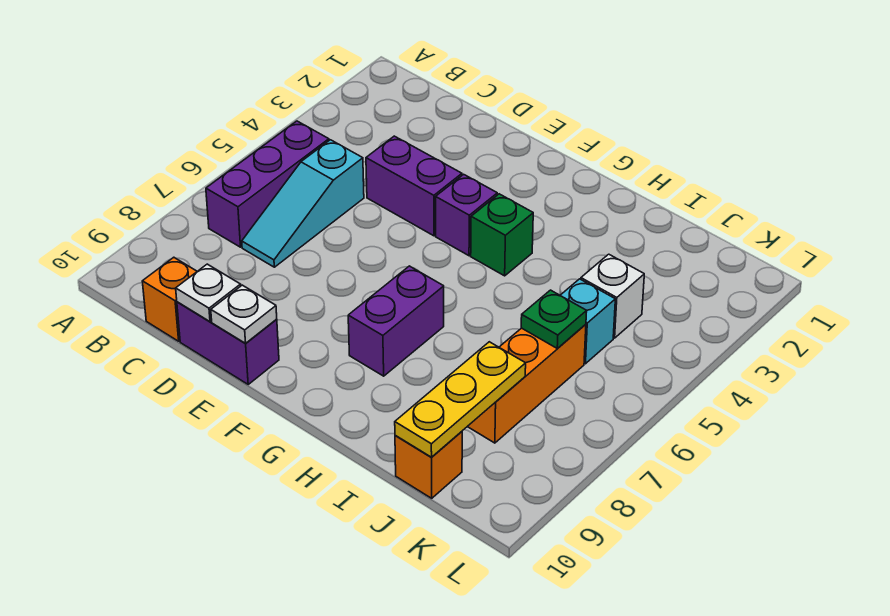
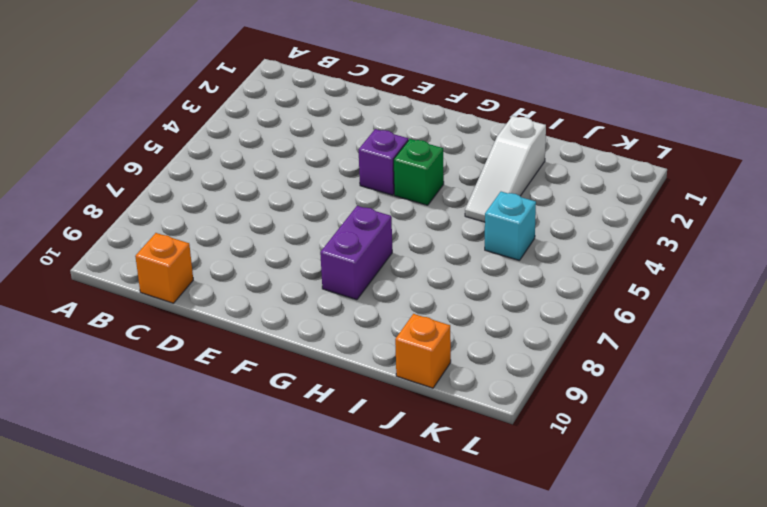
white 1x3 slope [465,116,546,222] -> none
none -> purple 1x3 brick [206,121,329,247]
none -> cyan 1x3 slope [242,140,364,267]
none -> purple 1x2 brick [366,136,462,236]

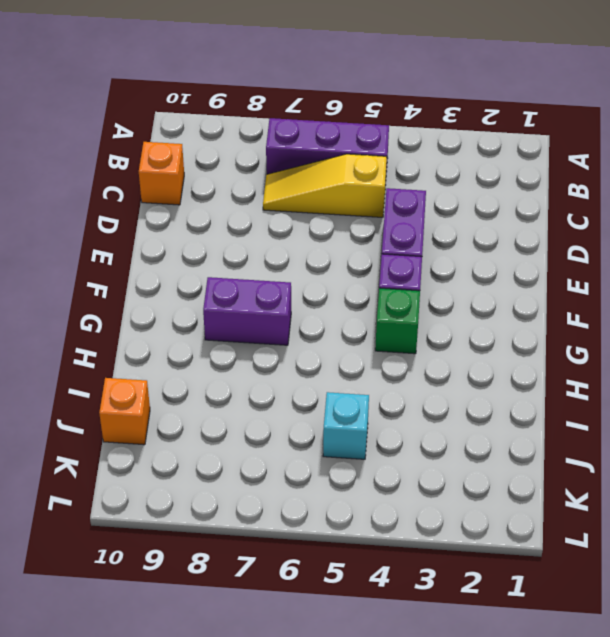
yellow 1x3 slope [263,154,387,217] -> cyan 1x3 slope [242,140,364,267]
none -> purple 1x2 brick [177,302,279,384]
none -> white 1x1 brick [581,254,644,338]
none -> orange 1x3 brick [467,324,586,443]

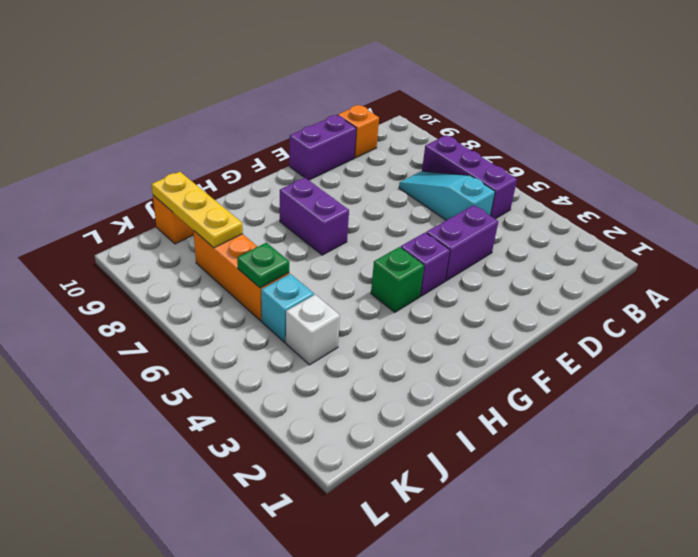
none -> white 1x1 plate [176,264,241,322]
none -> white 1x1 plate [211,285,277,343]

